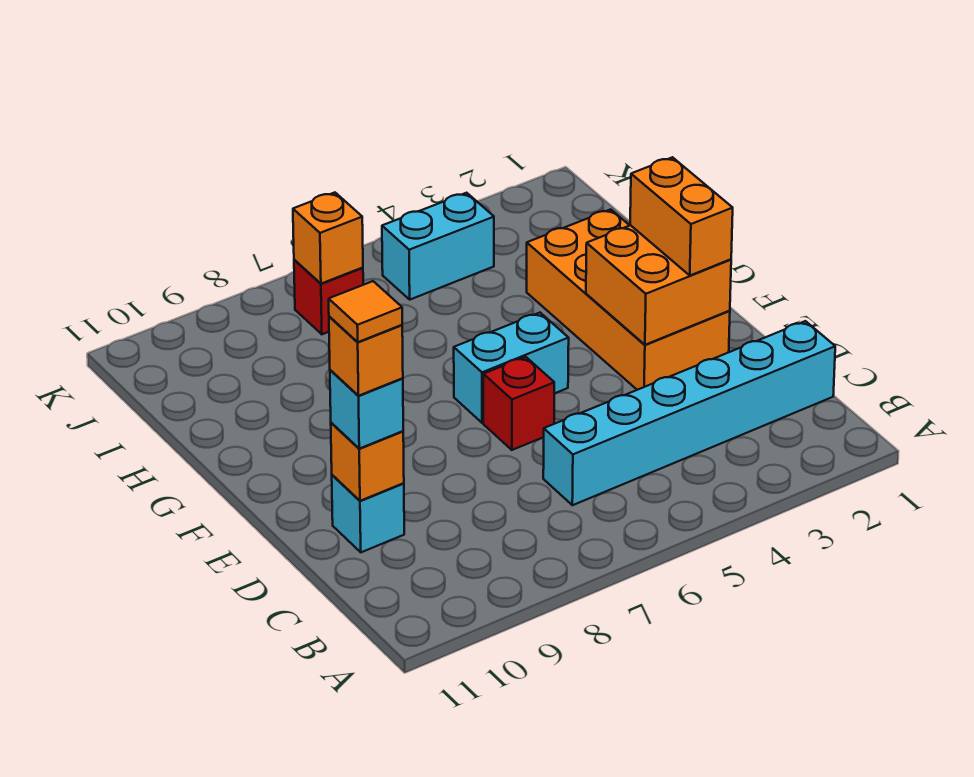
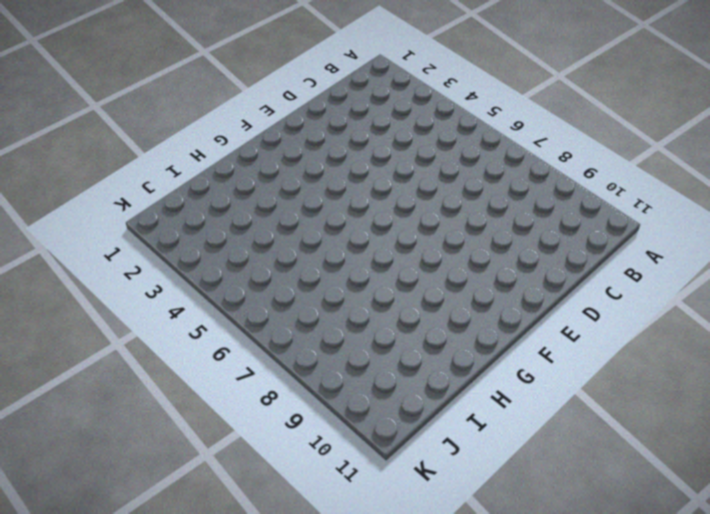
none -> cyan 1x6 brick [543,321,835,505]
none -> cyan 1x1 brick [332,475,404,552]
none -> orange 2x4 brick [527,209,730,390]

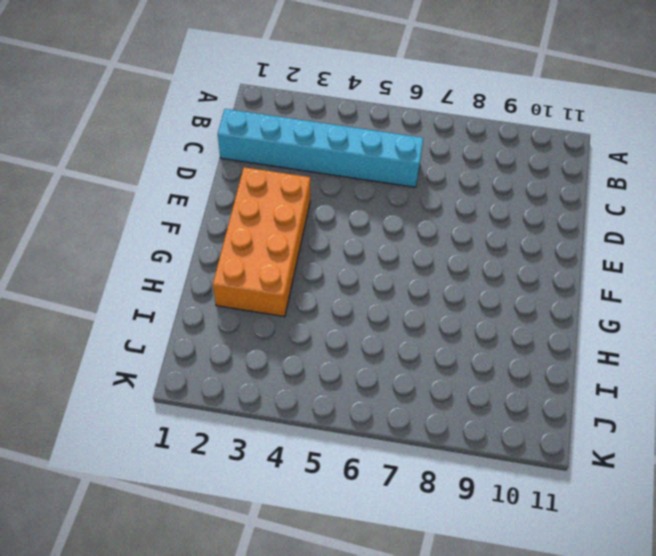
none -> cyan 1x1 brick [332,475,404,552]
none -> red 1x1 brick [483,357,554,450]
none -> cyan 1x2 brick [454,313,569,423]

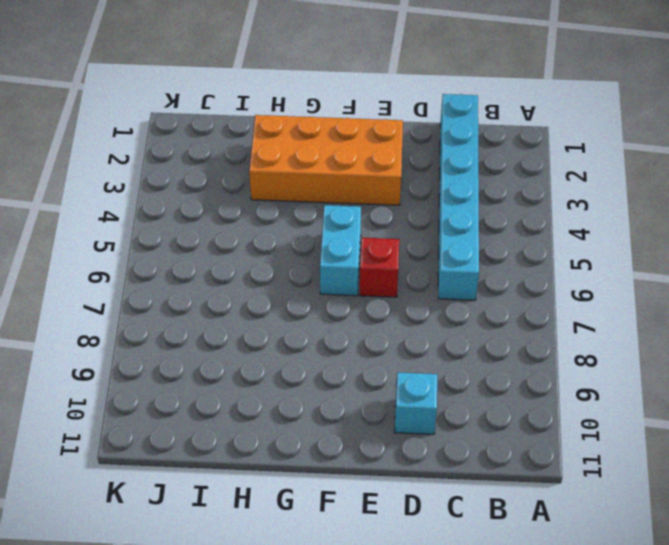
none -> cyan 1x2 brick [382,193,494,300]
none -> red 1x1 brick [294,260,363,334]
none -> orange 1x1 brick [331,423,404,501]

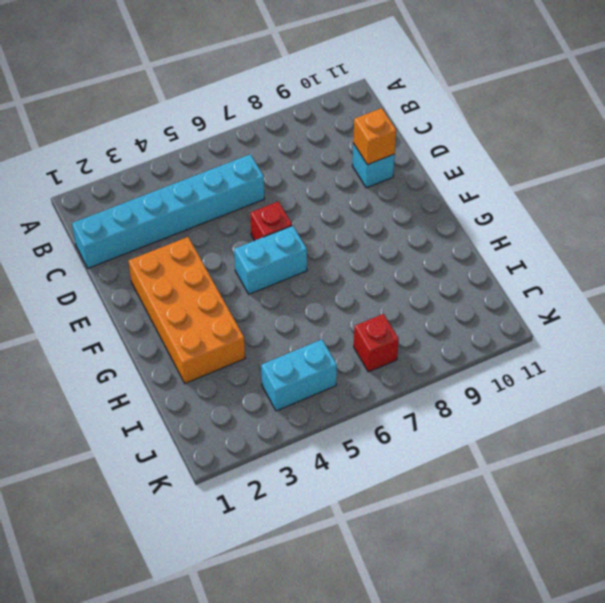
none -> orange 2x2 brick [586,225,731,345]
none -> orange 1x1 brick [293,193,363,284]
none -> cyan 1x1 brick [330,370,403,449]

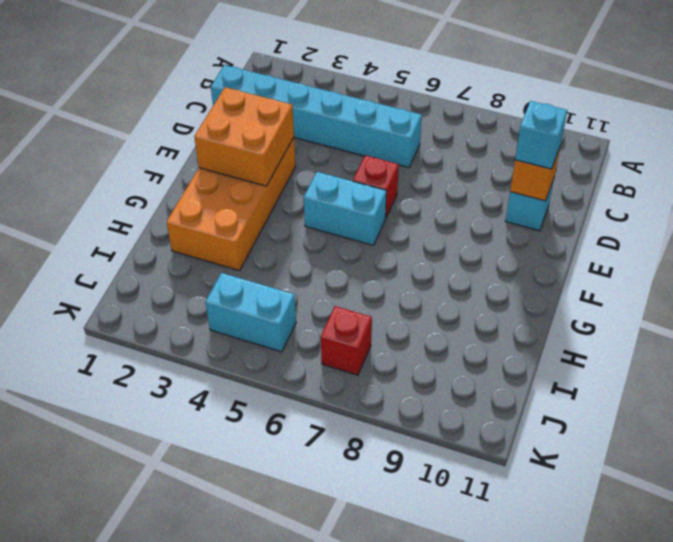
none -> orange 1x1 brick [293,193,363,284]
none -> orange 1x2 brick [630,157,733,275]
none -> orange 1x1 brick [329,316,403,396]

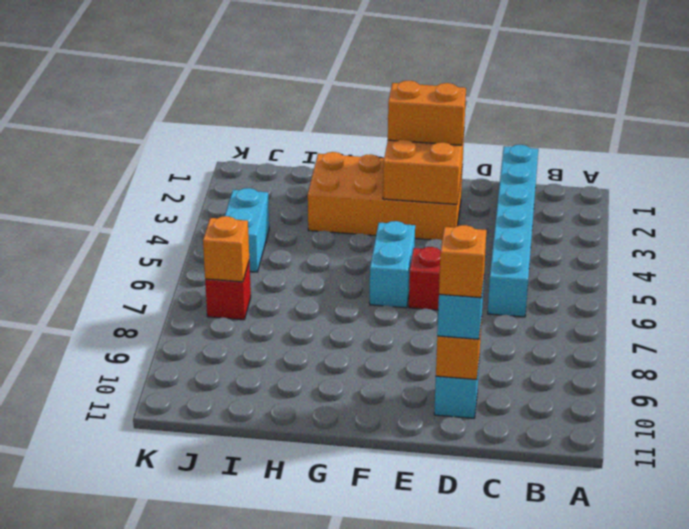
none -> orange 1x1 tile [329,281,402,342]

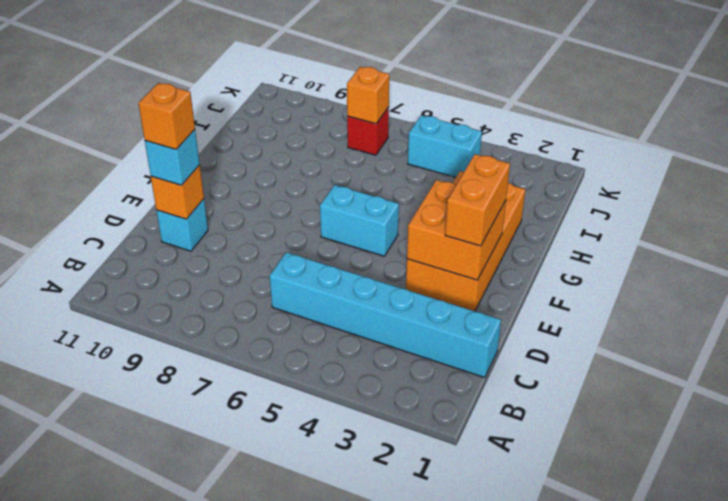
none -> red 1x1 brick [483,357,554,450]
none -> orange 1x1 tile [329,281,402,342]

